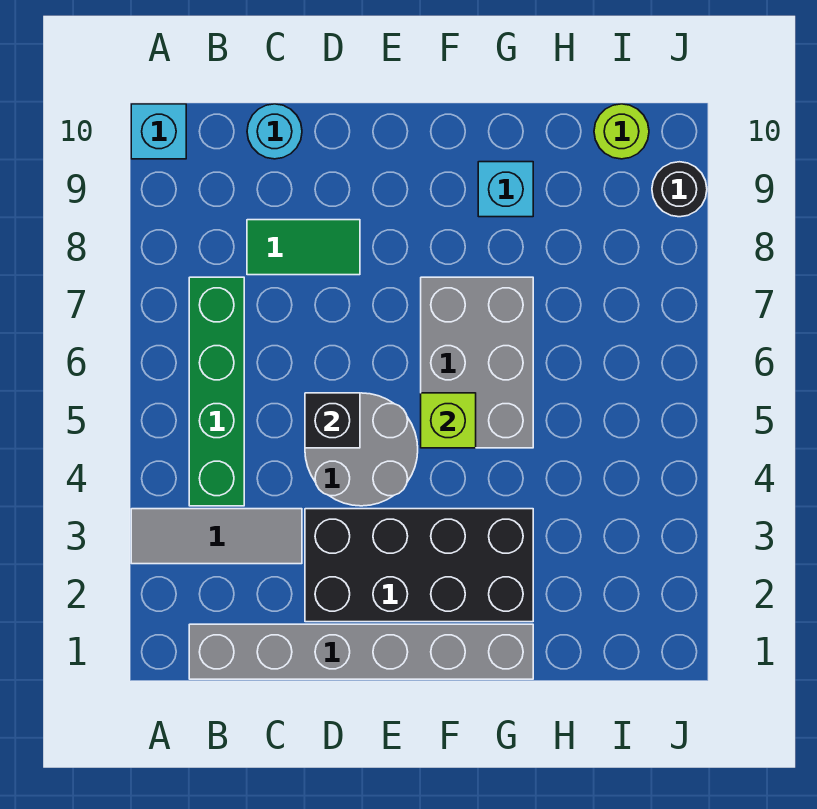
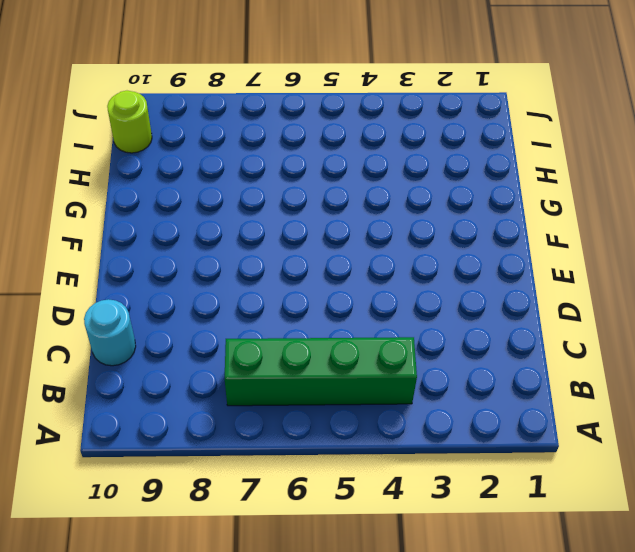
none -> grey 1x3 tile [131,509,302,564]
none -> cyan 1x1 brick [131,104,186,159]
none -> grey 1x6 brick [189,624,533,679]

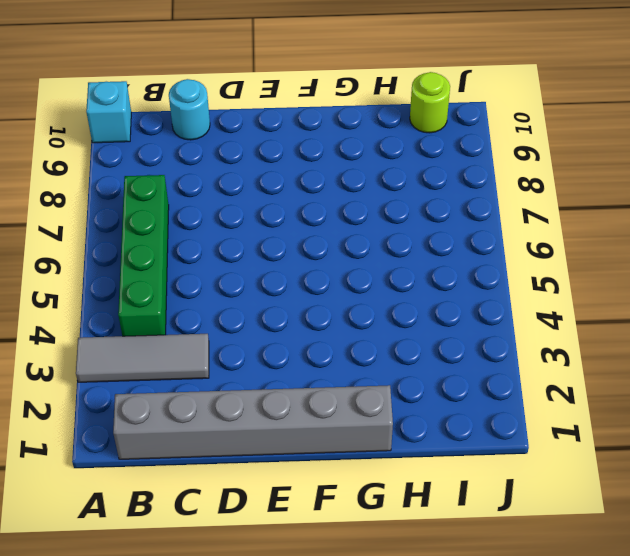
none -> green 1x2 tile [247,220,360,275]
none -> black 2x4 brick [305,509,533,622]
none -> grey 2x2 round brick [305,393,418,506]

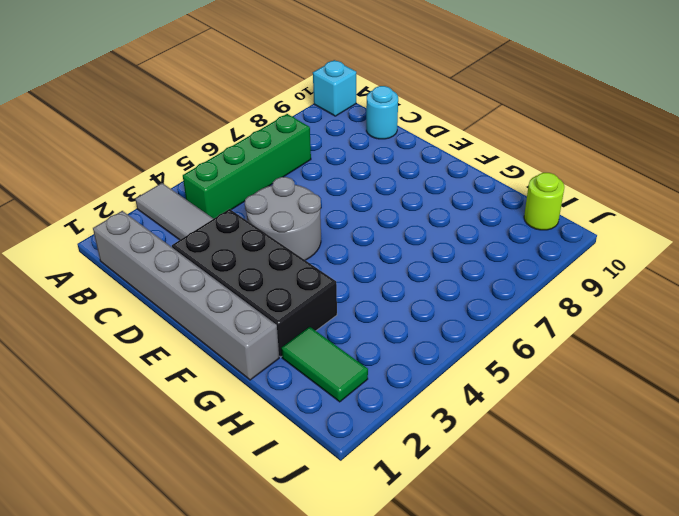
green 1x2 tile [281,327,368,402] -> green 1x2 tile moved to [247,220,360,275]
none -> grey 2x3 brick [421,277,533,448]
none -> cyan 1x1 brick [478,162,533,217]
none -> black 1x1 round brick [652,162,707,217]

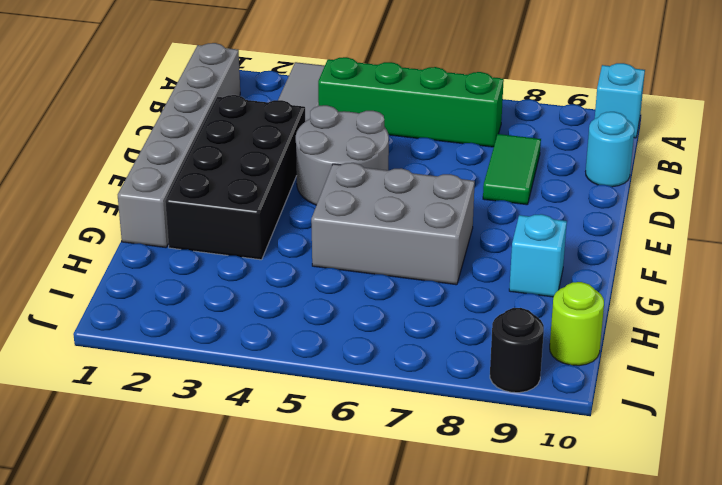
none -> black 1x1 brick [305,393,360,448]
none -> lime 1x1 brick [421,393,476,448]

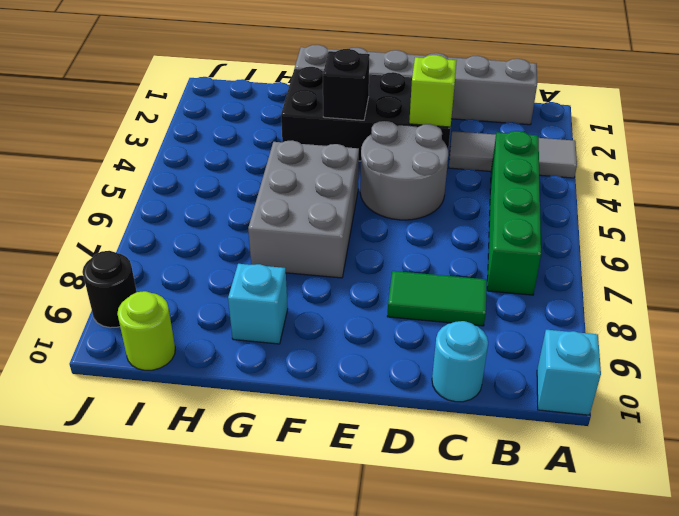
lime 1x1 brick [409,55,457,127] -> lime 1x1 brick moved to [421,393,476,448]
black 1x1 brick [323,49,370,120] -> black 1x1 brick moved to [305,393,360,448]

